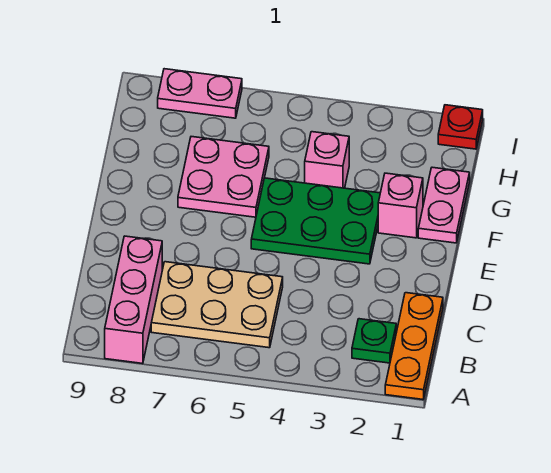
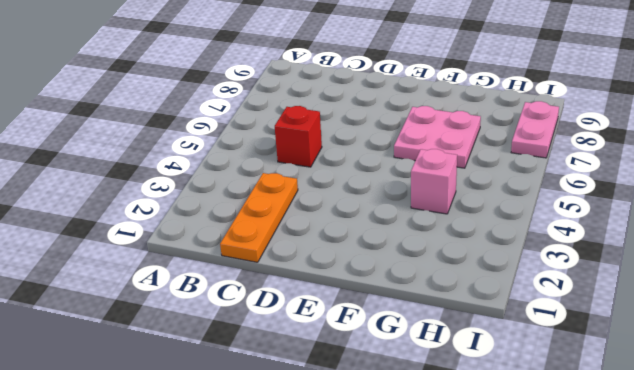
orange 1x3 plate [220,173,298,262] -> orange 1x3 plate turned to [385,293,443,399]
red 1x1 brick [275,106,322,167] -> tan 2x3 plate [151,262,283,348]
none -> pink 1x3 brick [105,236,162,364]
none -> green 1x1 plate [352,319,396,363]

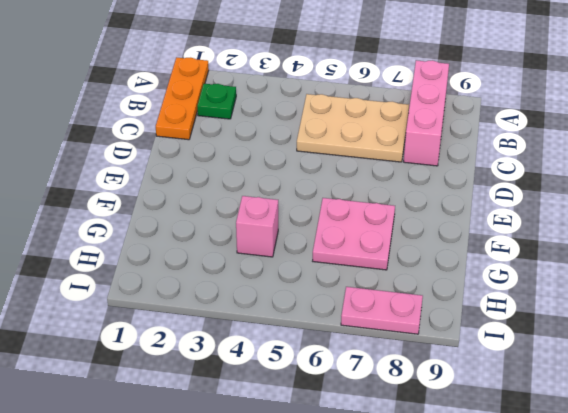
none -> green 2x3 plate [251,178,380,264]
none -> pink 1x2 plate [418,167,470,243]

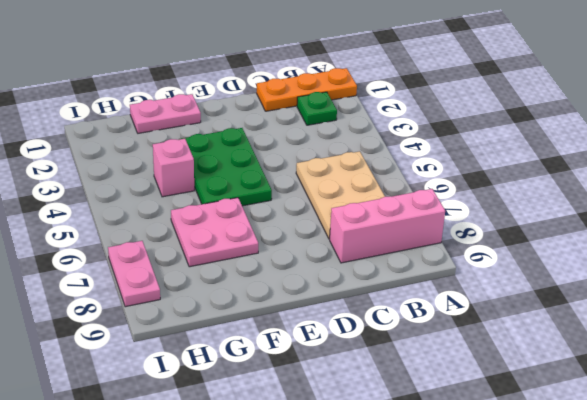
none -> pink 1x1 brick [378,173,423,238]
none -> red 1x1 plate [438,105,483,149]

